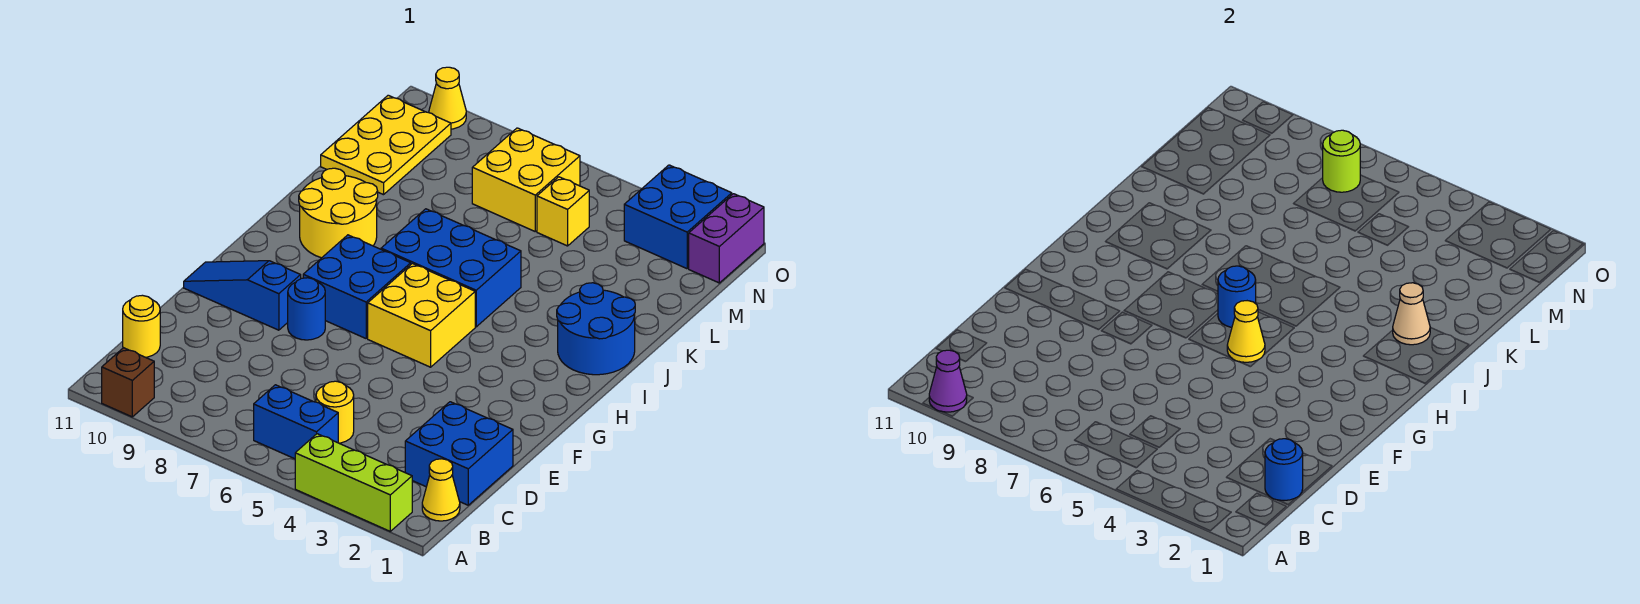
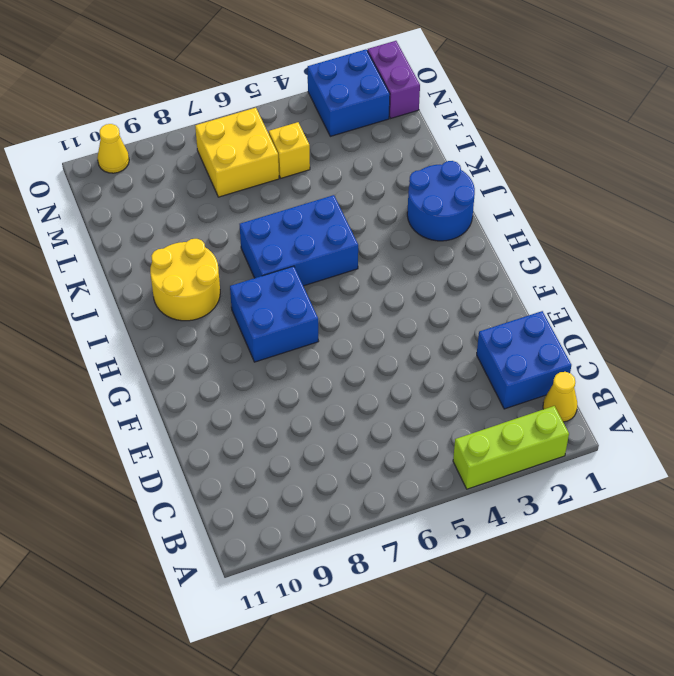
none -> brown 1x1 brick [102,348,154,417]
none -> blue 1x2 brick [254,385,338,459]
none -> yellow 1x1 round brick [316,381,354,443]

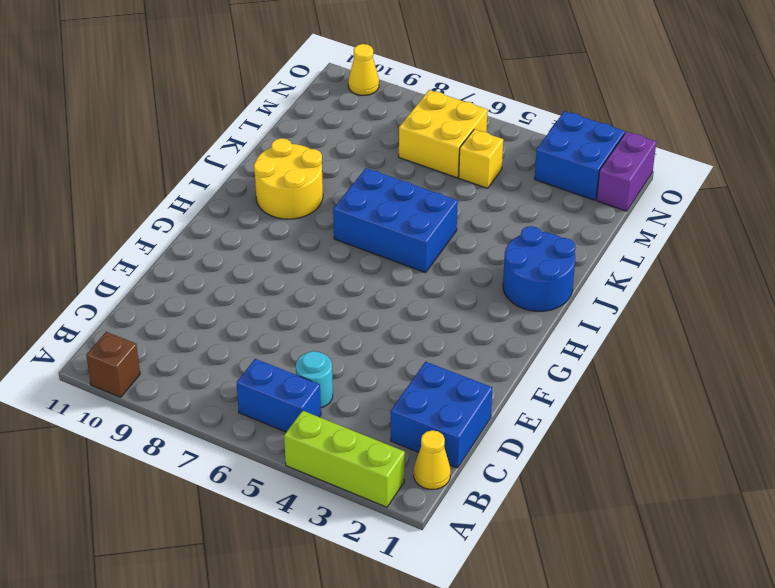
cyan 1x1 round brick [296,351,333,408] -> yellow 1x1 round brick [316,381,354,443]
none -> yellow 1x1 round brick [123,295,160,357]
none -> blue 1x1 round brick [288,278,325,340]
none -> blue 1x3 slope [184,261,301,330]

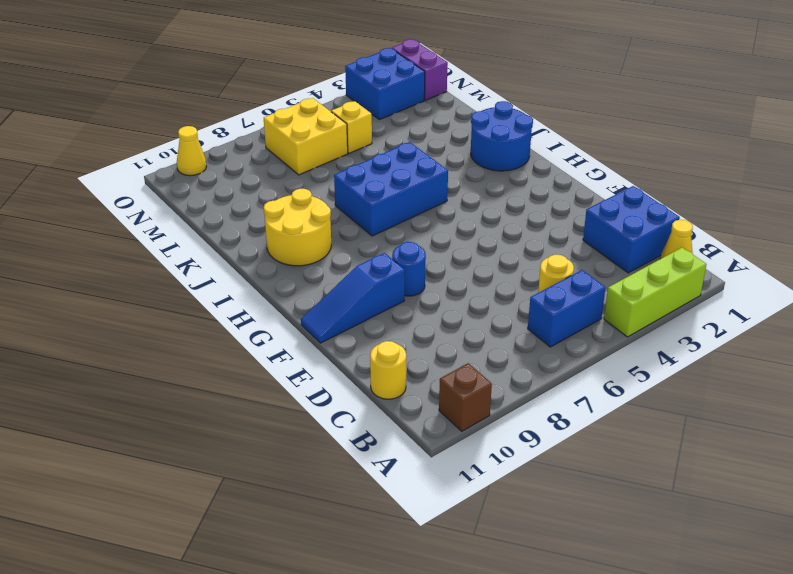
none -> yellow 2x2 brick [368,264,475,367]
none -> blue 2x2 brick [303,235,411,338]
none -> yellow 2x3 plate [321,95,451,195]

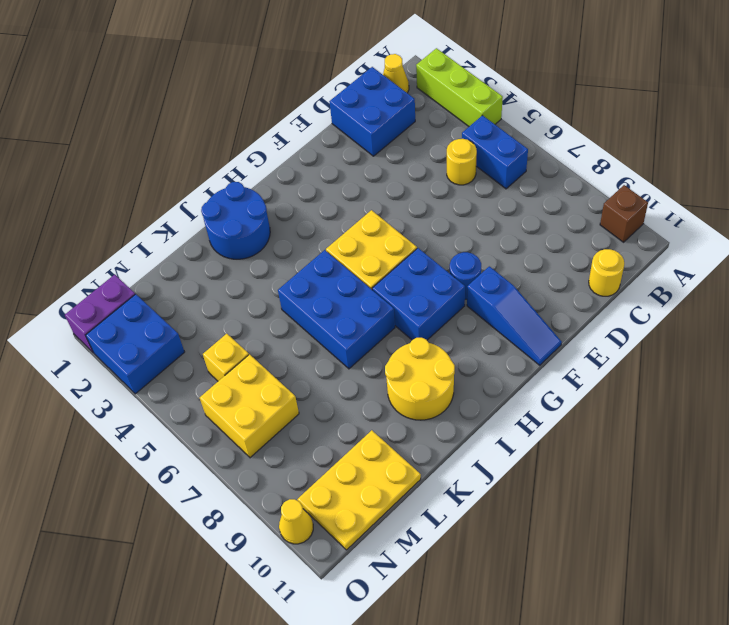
none -> purple 1x1 cone [929,350,967,412]
none -> blue 1x1 round brick [1265,439,1303,501]
none -> yellow 1x1 cone [1227,301,1265,362]

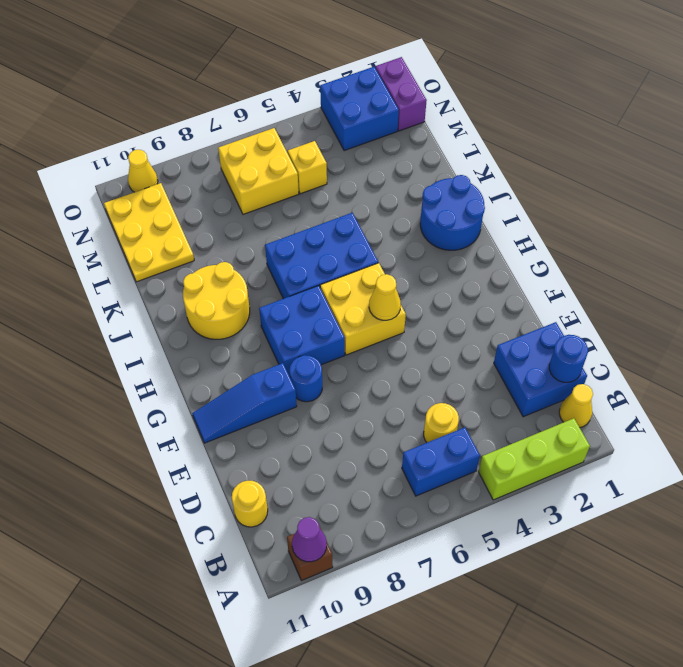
none -> blue 1x1 round brick [1218,266,1256,327]
none -> tan 1x1 cone [1393,283,1430,345]
none -> lime 1x1 round brick [1323,130,1360,192]

